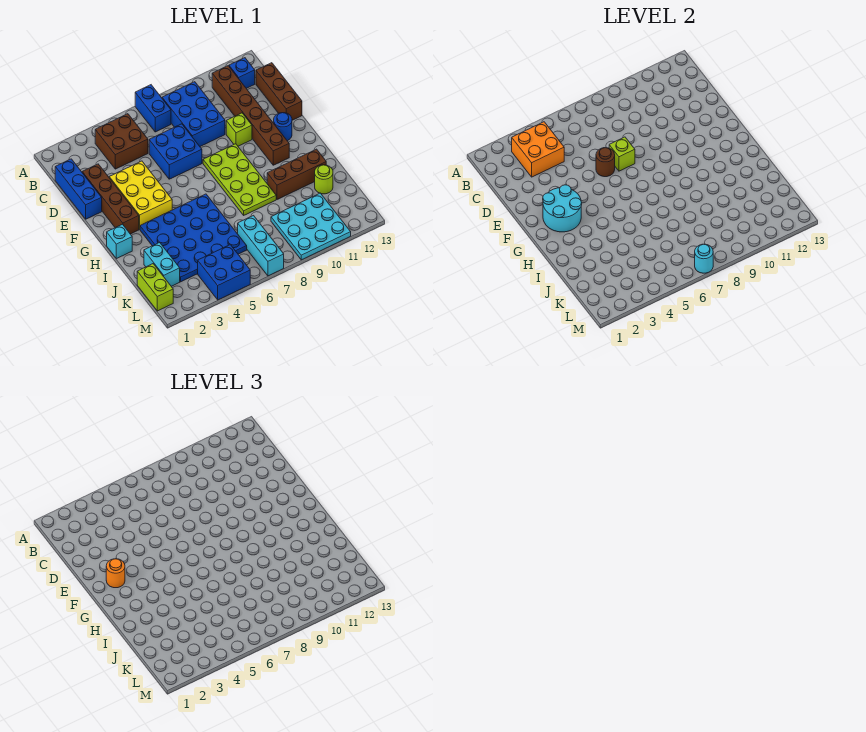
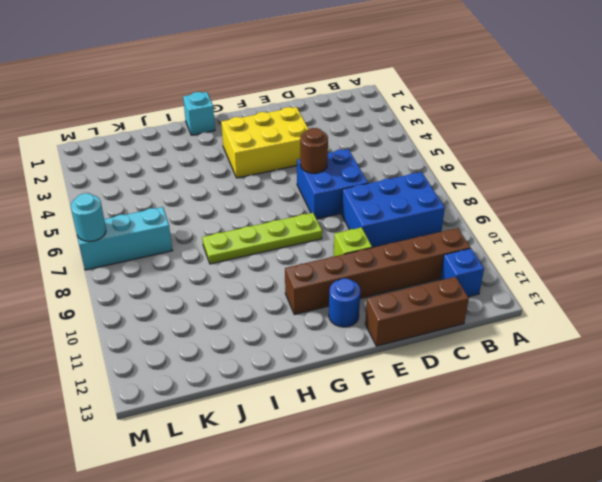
lime 1x4 plate [202,213,322,264] -> lime 2x4 plate [203,144,276,215]
none -> blue 1x2 brick [135,85,171,132]
none -> brown 2x2 brick [95,114,148,169]
none -> blue 1x3 brick [55,159,102,219]

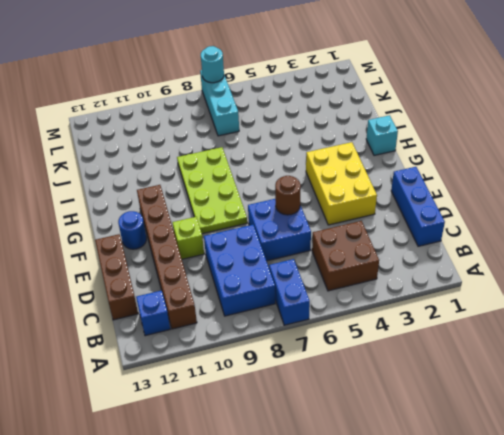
none -> brown 1x4 brick [82,164,139,234]
none -> blue 4x4 plate [140,194,247,282]
none -> brown 1x3 brick [267,149,326,199]

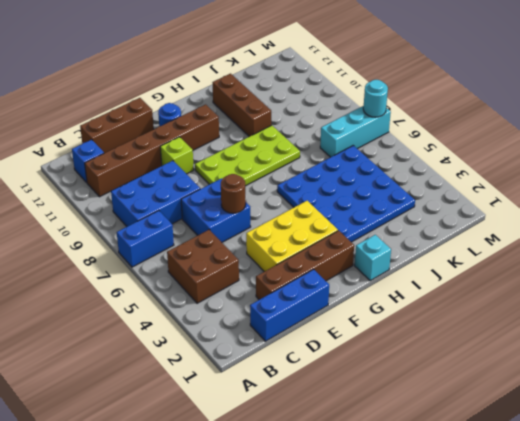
none -> cyan 1x2 brick [144,242,180,286]
none -> lime 1x1 round brick [315,165,333,194]
none -> lime 1x2 brick [137,264,173,311]

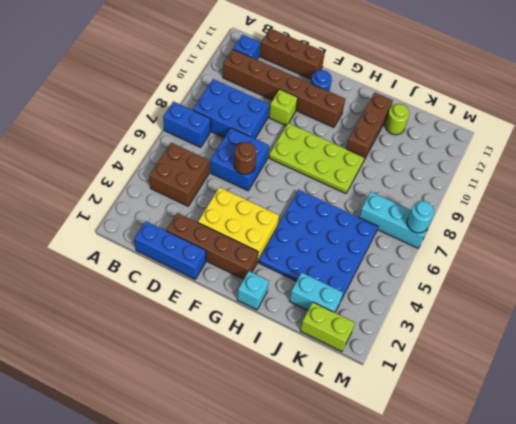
none -> cyan 3x3 plate [271,193,351,260]
none -> blue 2x2 brick [198,245,250,300]
none -> orange 2x2 brick [512,122,564,177]

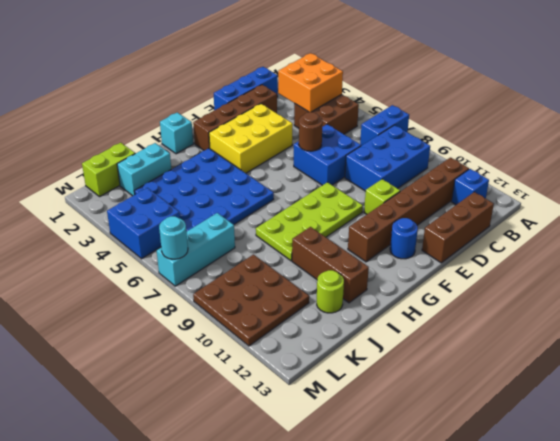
brown 3x3 plate [193,255,309,346] -> cyan 3x3 plate [271,193,351,260]
none -> lime 1x1 brick [609,137,635,171]
none -> cyan 2x2 round brick [543,185,582,232]
none -> orange 1x1 round brick [106,559,125,588]

